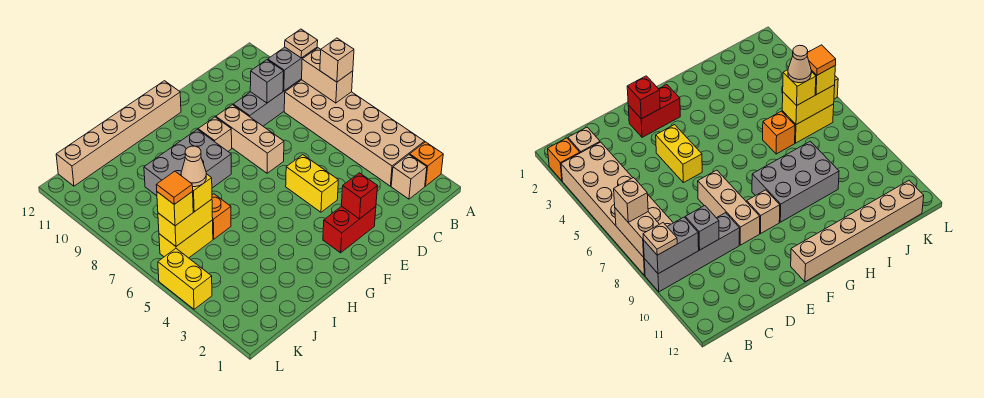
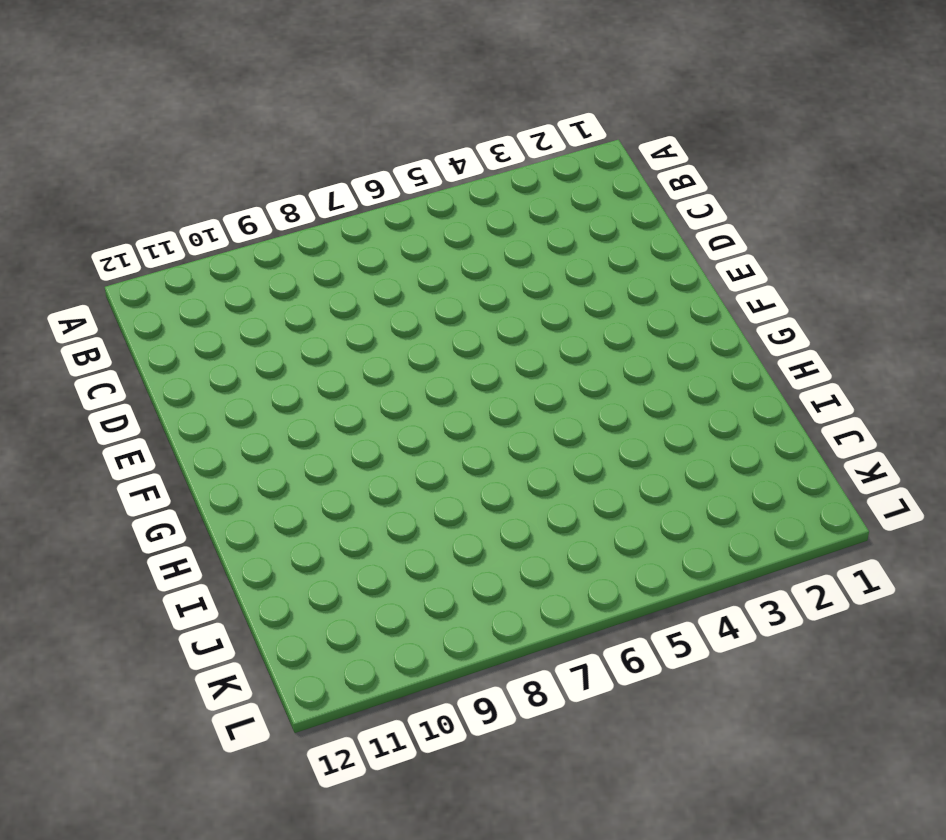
none -> orange 1x1 brick [410,142,443,186]
none -> tan 2x6 brick [284,80,425,186]
none -> grey 1x4 brick [233,79,302,126]

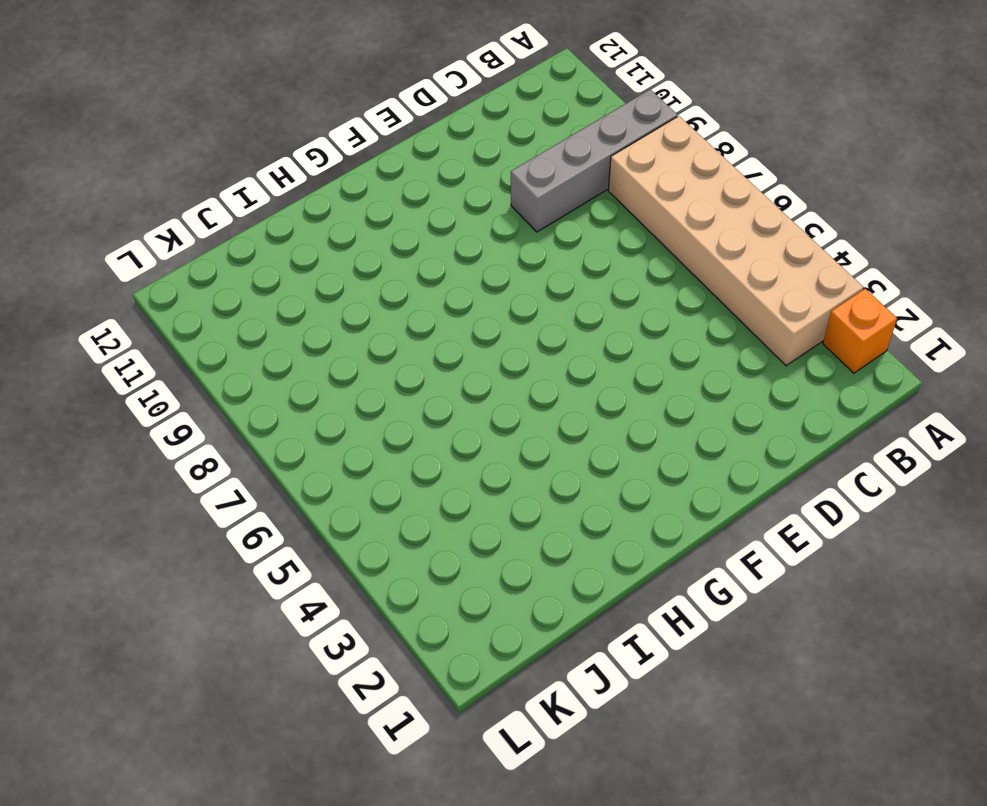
none -> tan 1x1 brick [391,155,427,199]
none -> red 1x2 brick [323,206,376,253]
none -> yellow 1x2 brick [286,155,338,212]

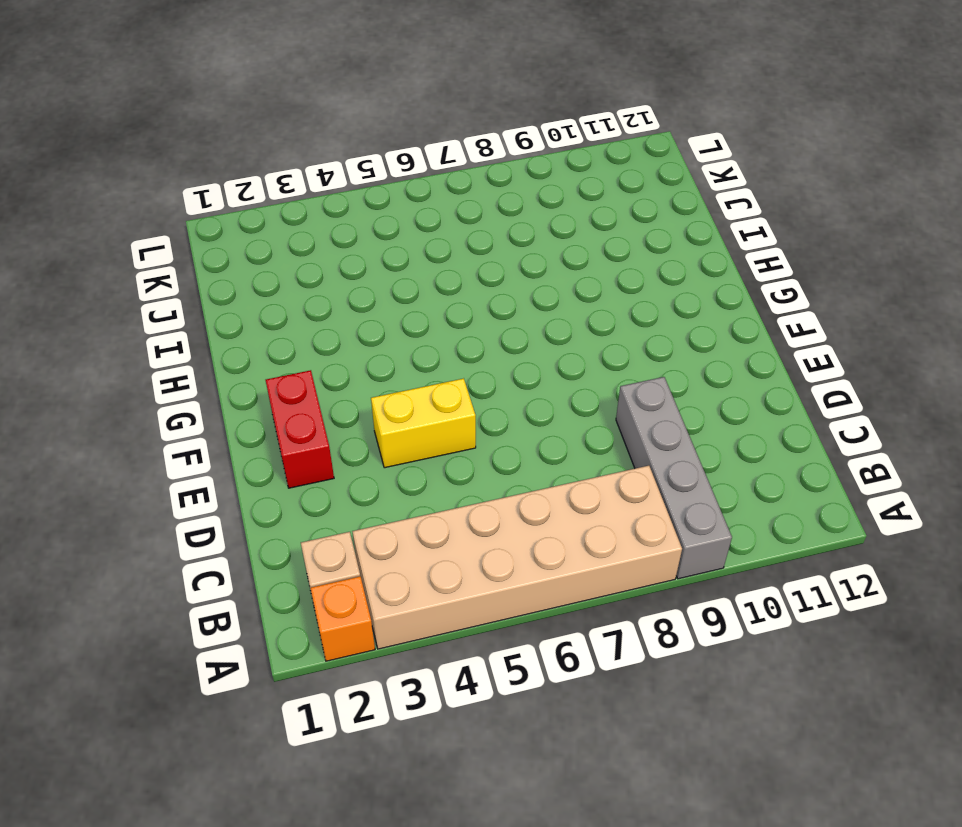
none -> tan 1x3 brick [216,105,284,173]
none -> tan 1x1 brick [198,117,232,151]
none -> tan 1x6 brick [56,81,181,186]

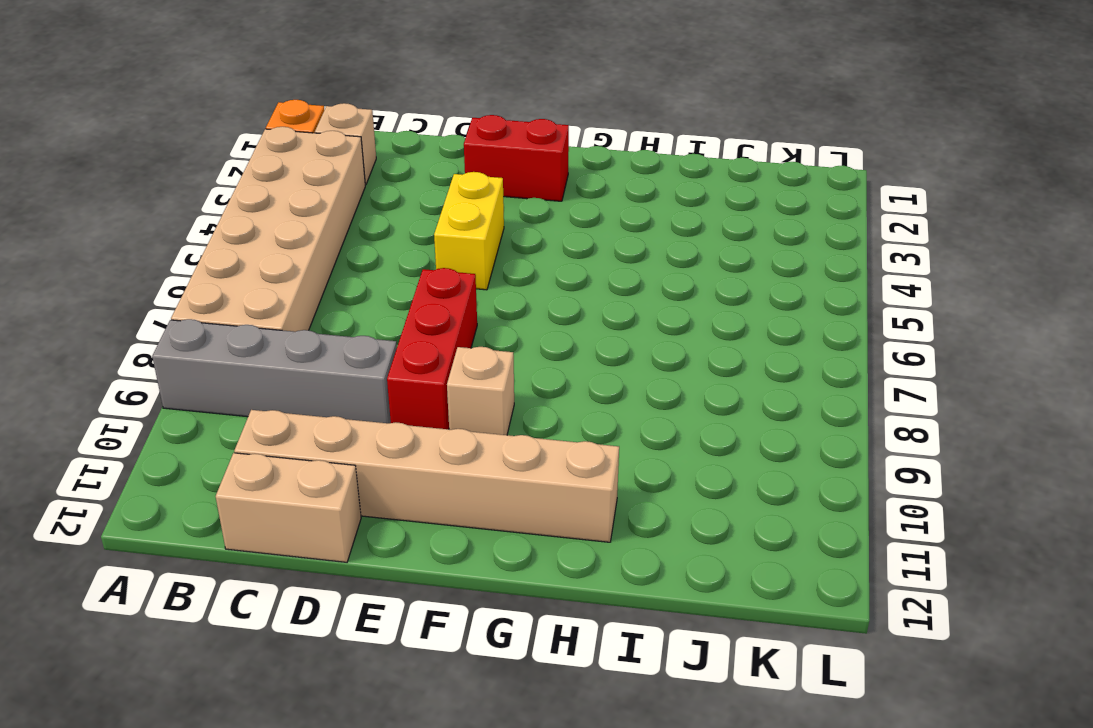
tan 1x6 brick [234,410,619,542] -> tan 1x6 brick moved to [56,81,181,186]
tan 1x2 brick [216,453,361,562] -> tan 1x2 brick turned to [302,48,353,103]
red 1x3 brick [387,268,477,429] -> tan 1x3 brick [216,105,284,173]
none -> grey 2x3 brick [144,129,231,196]
none -> orange 1x1 brick [212,194,231,239]
none -> yellow 1x2 brick [159,220,213,258]

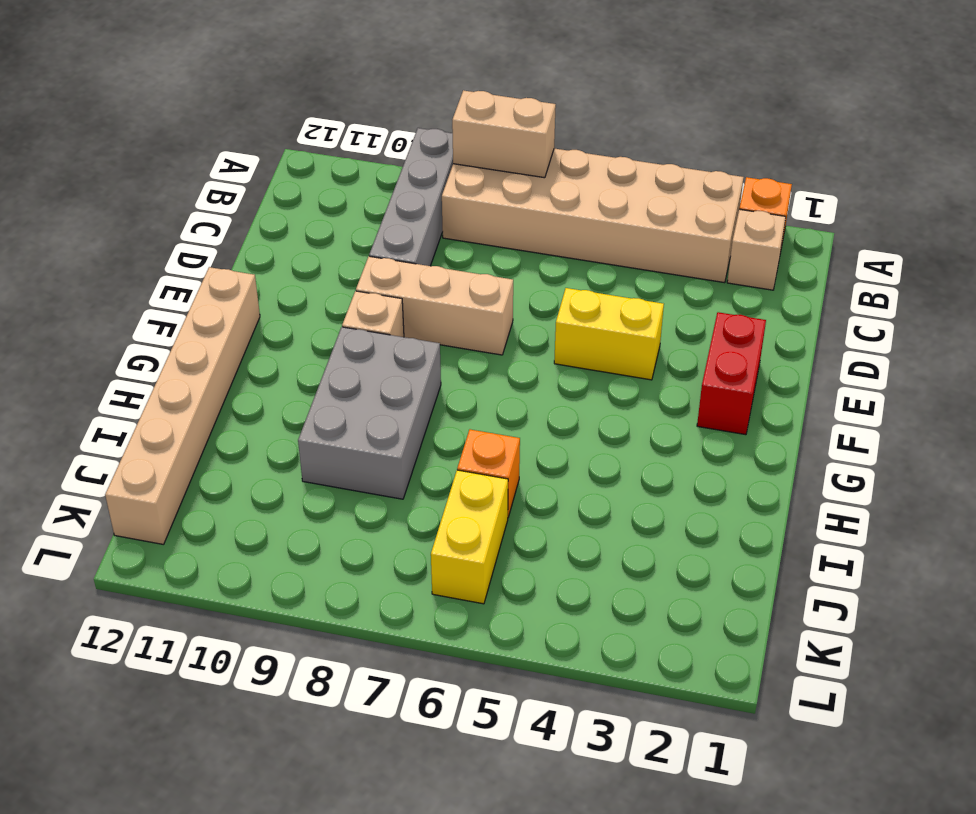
none -> yellow 1x2 brick [158,249,212,309]
none -> grey 1x2 brick [268,47,317,91]
none -> grey 1x1 brick [250,60,284,103]

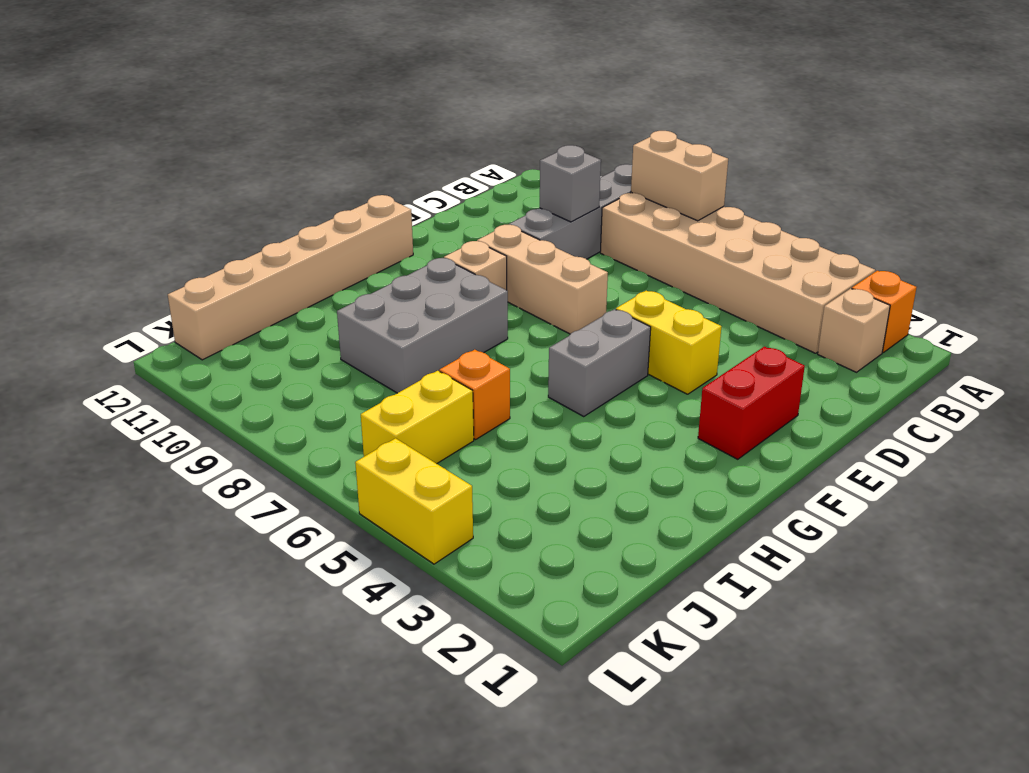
grey 1x2 brick [548,309,651,416] -> grey 1x2 brick moved to [268,47,317,91]
none -> red 1x1 brick [341,173,377,219]
none -> yellow 1x2 brick [158,199,213,246]
none -> tan 1x1 brick [320,38,354,82]

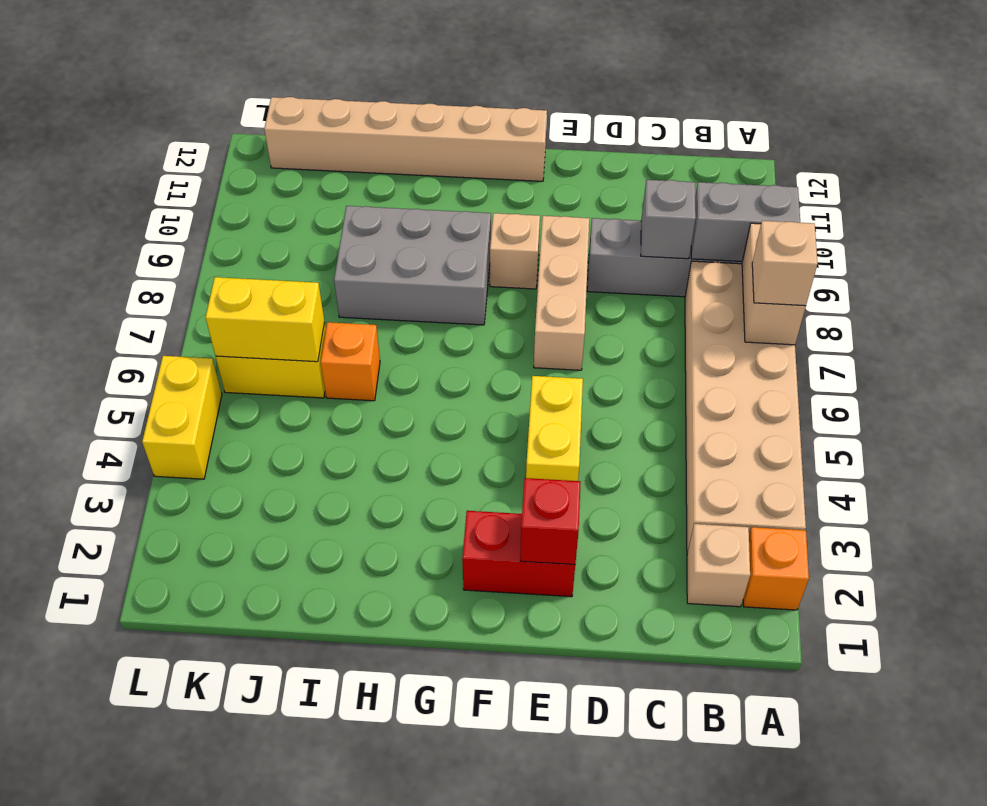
none -> tan 1x1 plate [285,29,318,58]
none -> yellow 1x1 brick [192,174,212,212]
none -> yellow 1x1 brick [157,192,193,226]

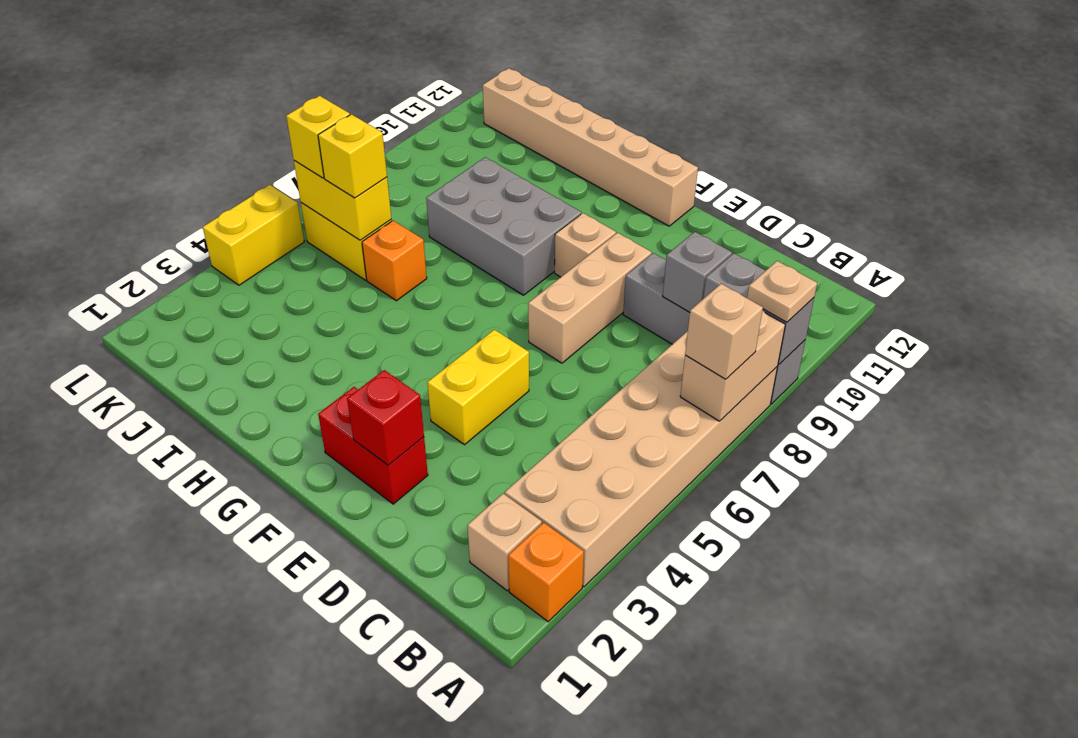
none -> tan 1x1 cone [181,146,206,187]
none -> orange 1x1 tile [156,171,193,204]

